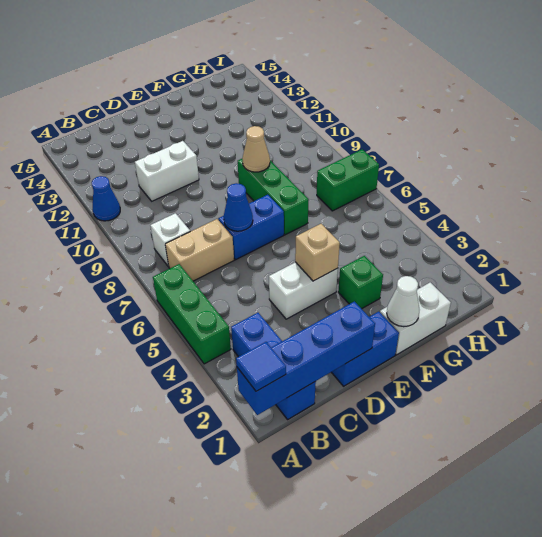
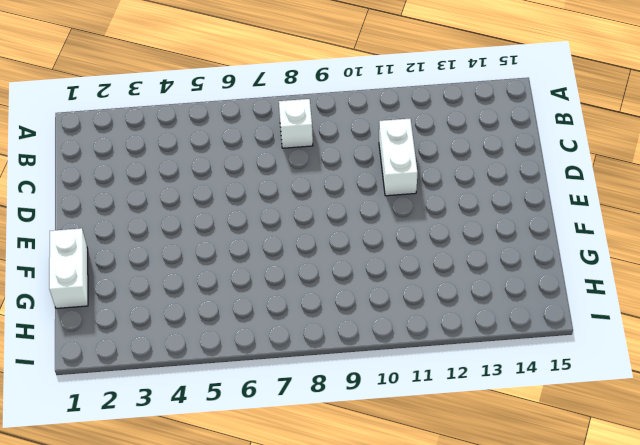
none -> green 1x3 brick [153,264,231,364]
none -> blue 1x1 cone [92,176,120,221]
none -> blue 1x3 brick [231,313,316,419]

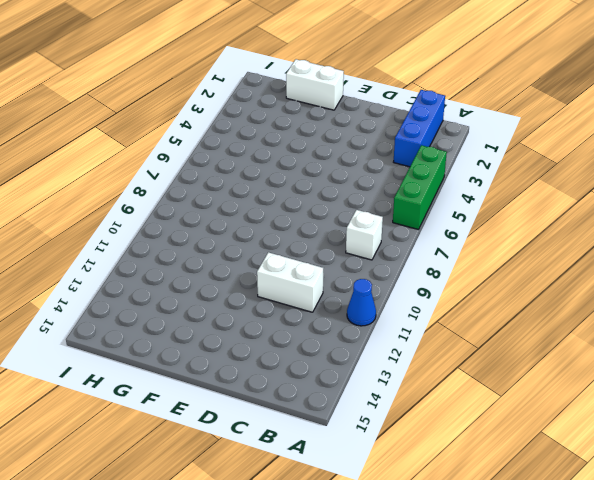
none -> tan 1x2 brick [165,219,234,281]
none -> blue 1x2 brick [331,312,399,386]
none -> white 1x2 brick [269,262,338,319]

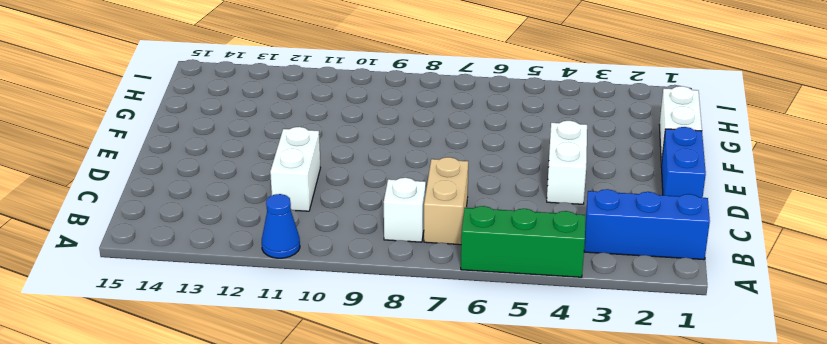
none -> blue 1x2 brick [218,195,284,260]
none -> green 1x1 brick [338,256,383,309]
none -> green 1x3 brick [238,159,309,235]

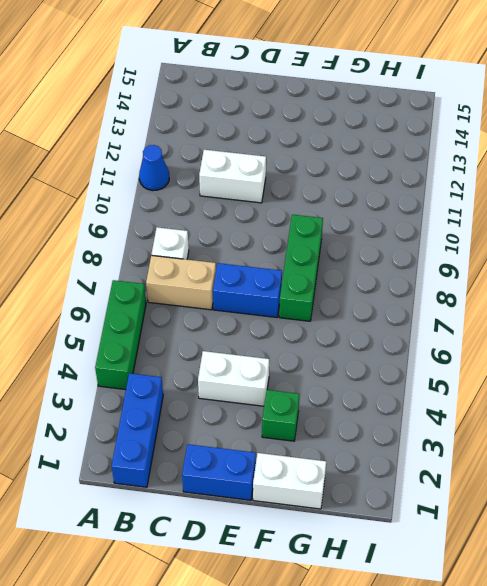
none -> green 1x2 brick [317,149,379,211]
none -> blue 1x4 brick [237,301,375,415]
none -> blue 1x1 cone [224,183,253,231]

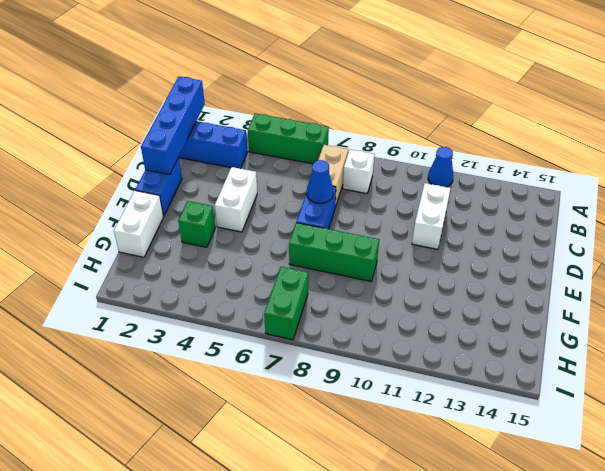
none -> tan 1x1 brick [295,224,340,281]
none -> white 1x1 cone [387,276,419,327]
none -> tan 1x1 cone [242,126,270,172]

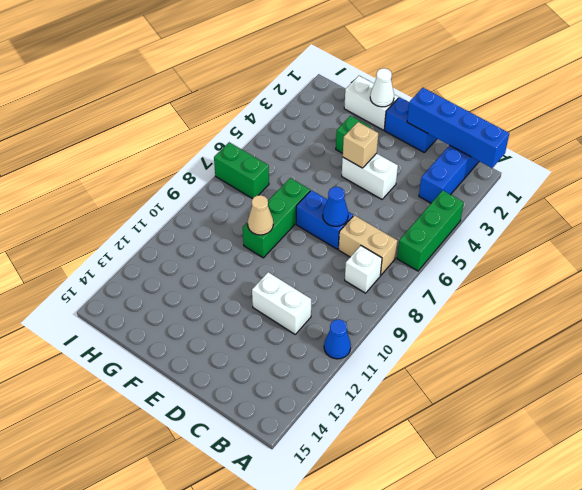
none -> blue 1x1 tile [236,342,286,391]

